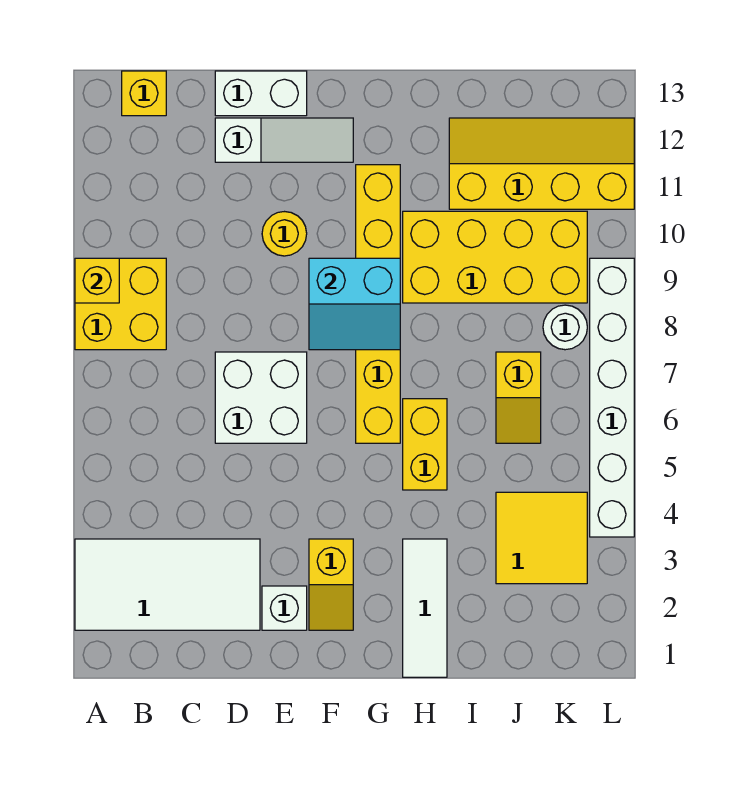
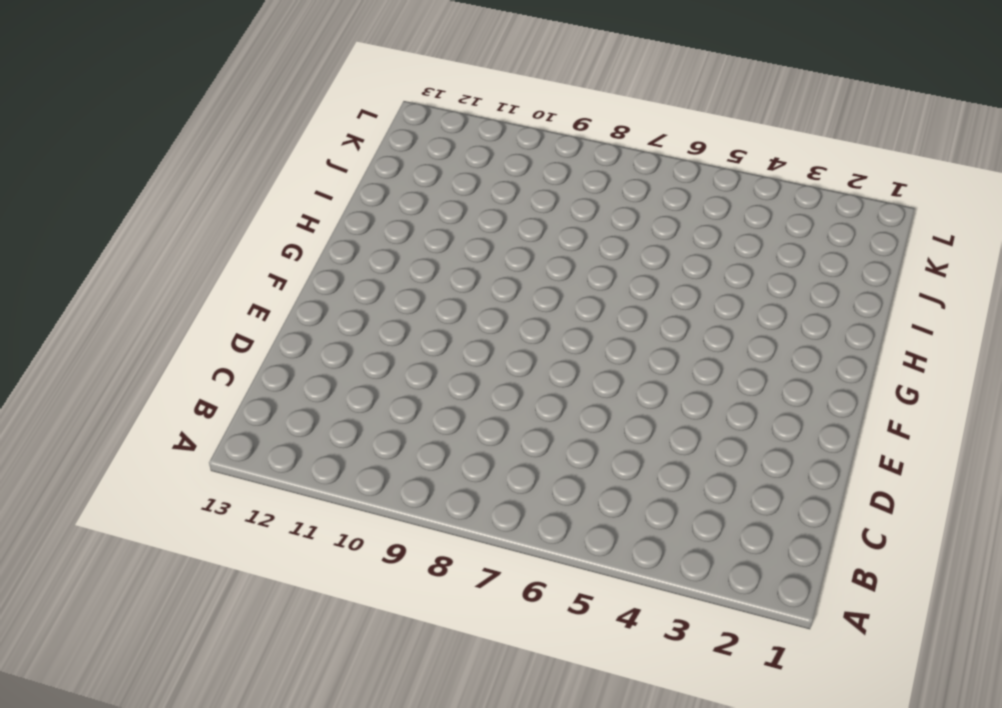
none -> white 2x4 tile [75,539,260,630]
none -> yellow 2x2 brick [75,258,166,350]
none -> yellow 1x1 brick [122,71,166,116]

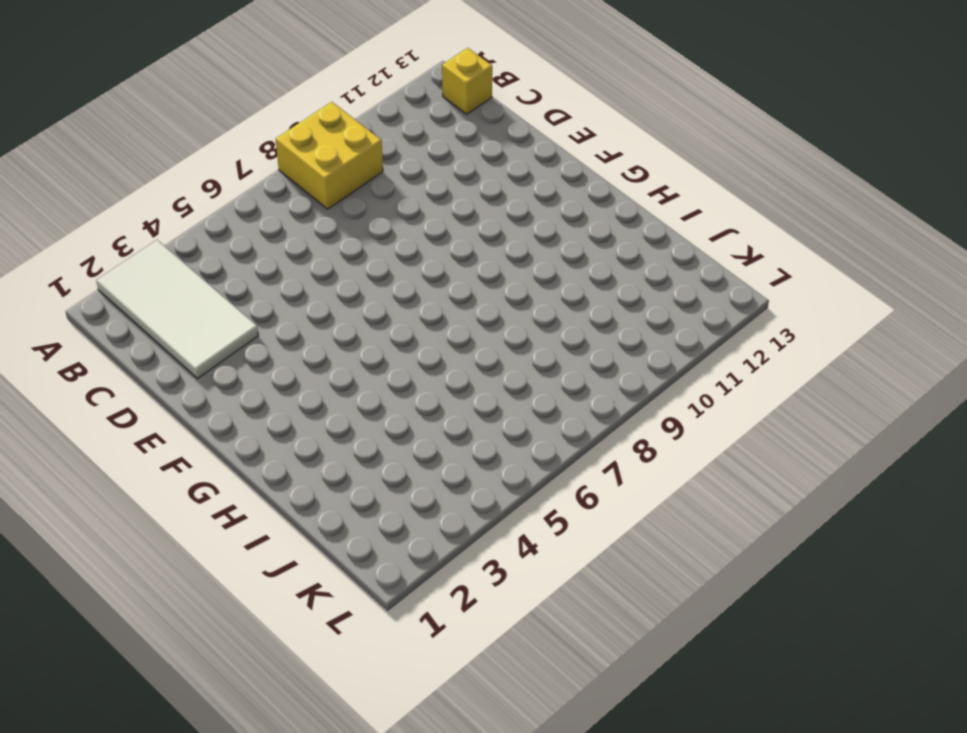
none -> white 2x2 brick [215,352,307,443]
none -> white 1x3 slope [215,118,353,162]
none -> white 1x2 brick [215,71,307,116]

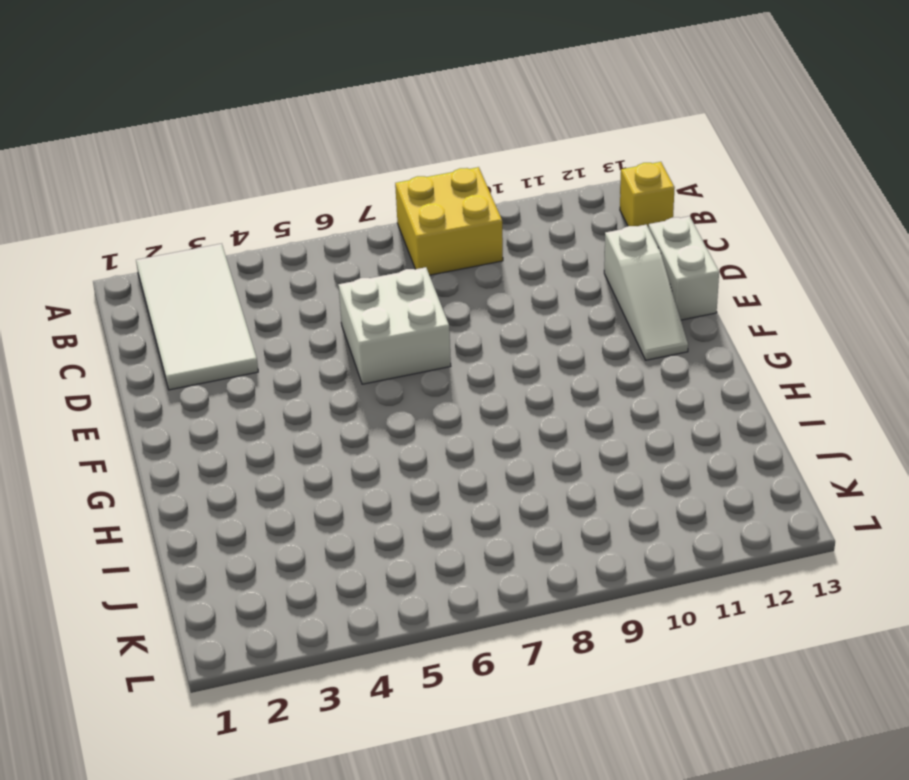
none -> white 1x1 brick [262,586,307,630]
none -> yellow 1x1 round brick [262,212,307,256]
none -> yellow 1x2 slope [309,539,353,630]

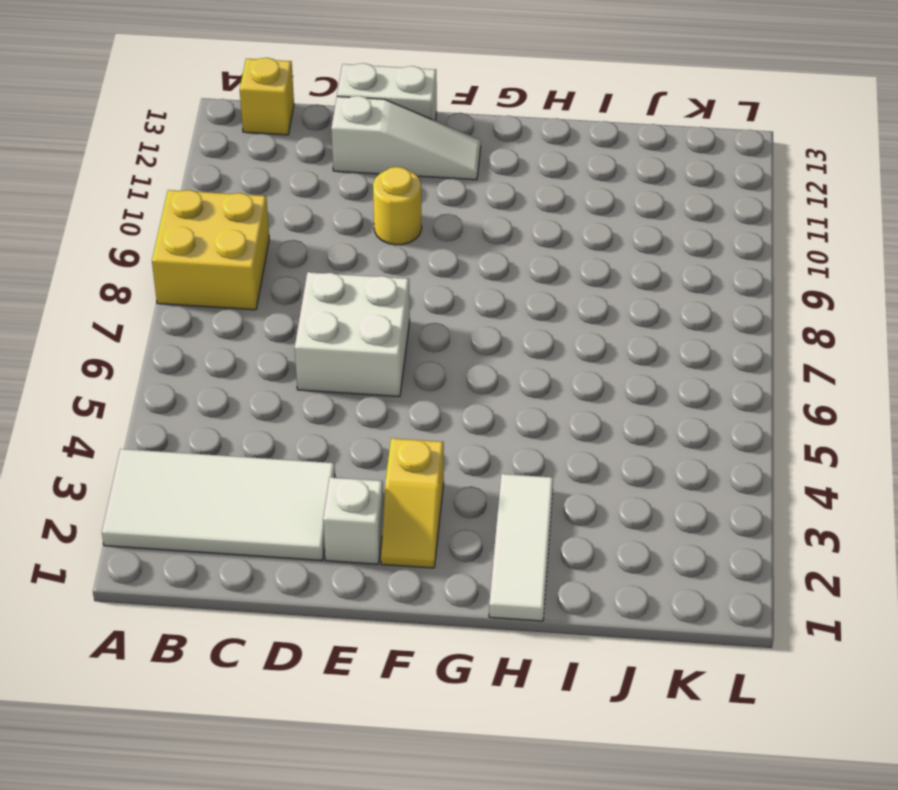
none -> yellow 1x6 brick [356,165,400,443]
none -> yellow 1x2 brick [403,399,447,490]
none -> yellow 2x4 brick [403,211,587,303]

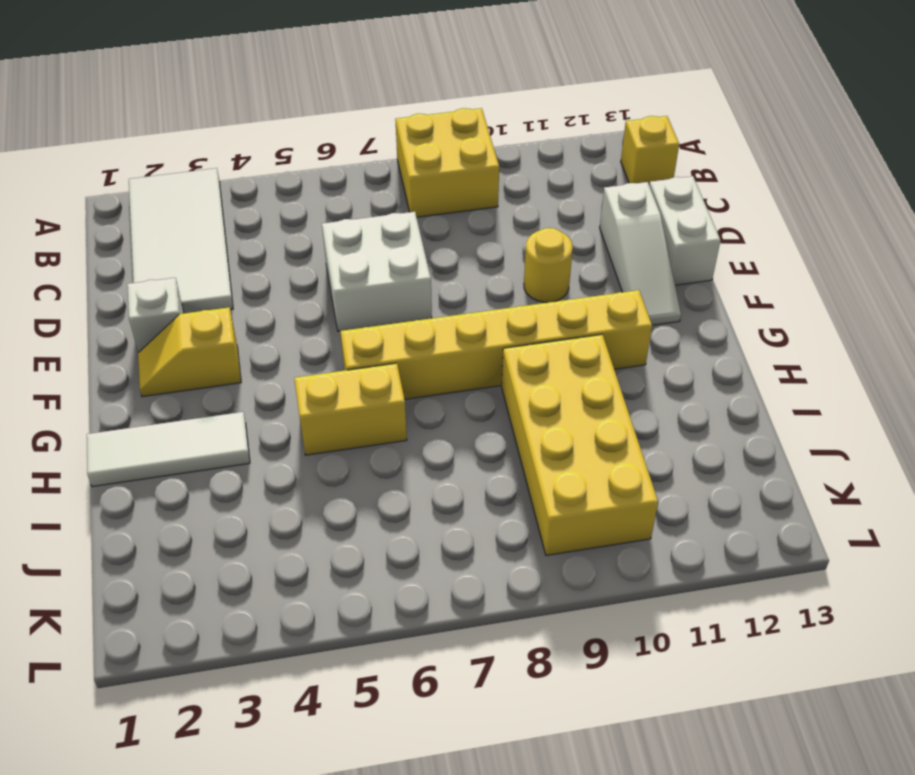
none -> yellow 2x4 slope [449,118,634,209]
none -> yellow 2x2 tile [496,492,587,584]
none -> yellow 1x2 slope [496,352,541,443]

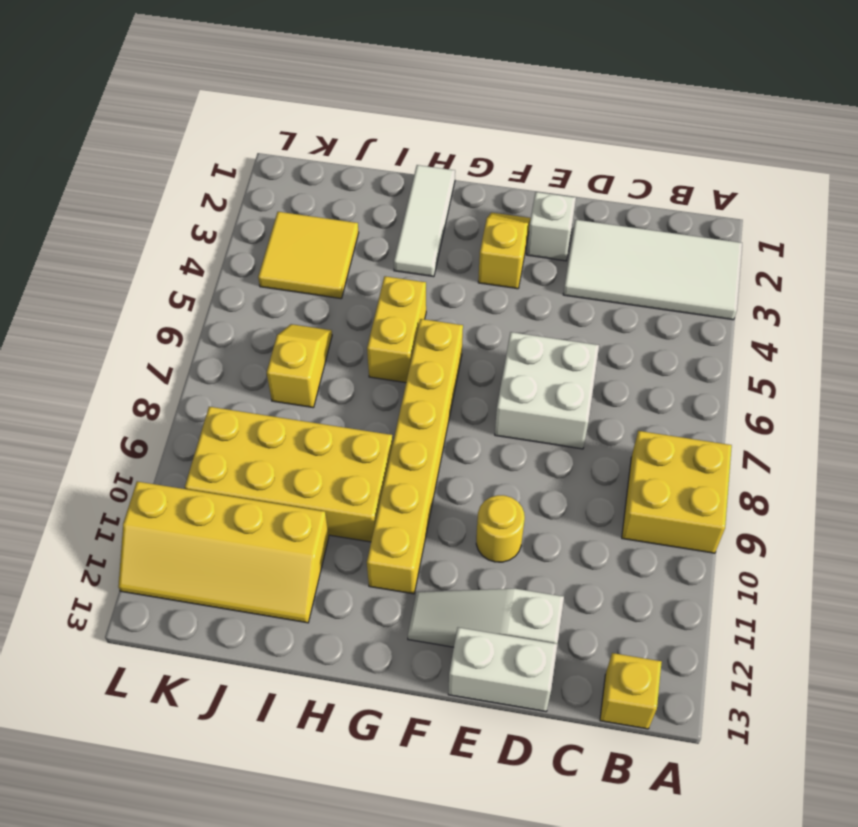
none -> white 1x1 round brick [543,305,587,350]
none -> white 1x6 brick [590,258,634,537]
none -> yellow 1x1 brick [75,258,119,303]

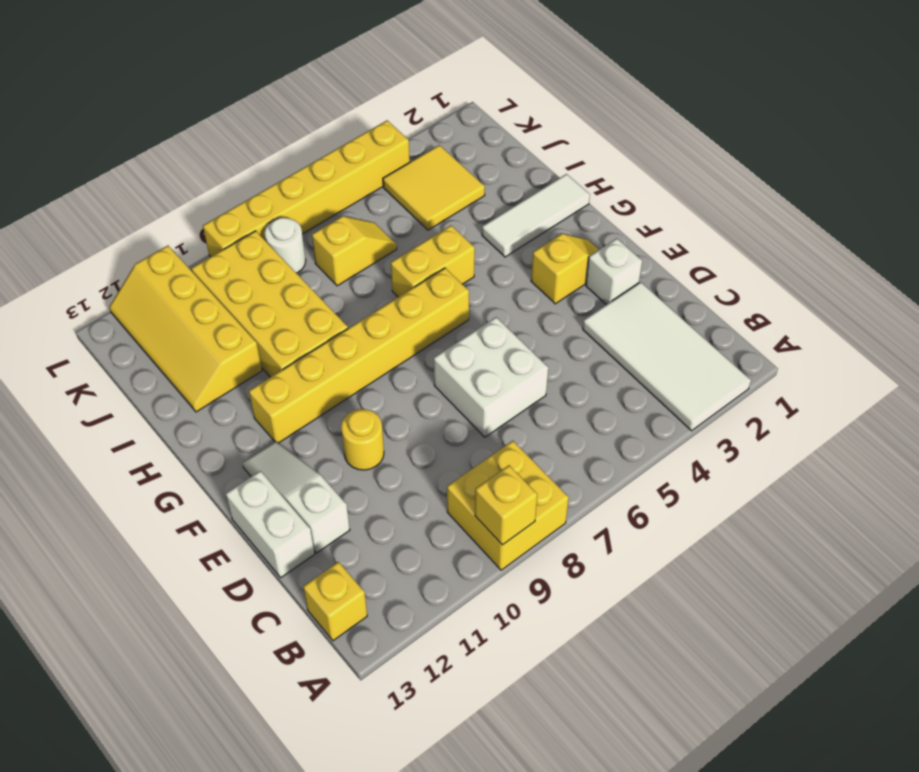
yellow 1x6 brick [203,121,410,257] -> white 1x6 brick [590,258,634,537]
none -> cyan 2x2 slope [309,258,400,350]

